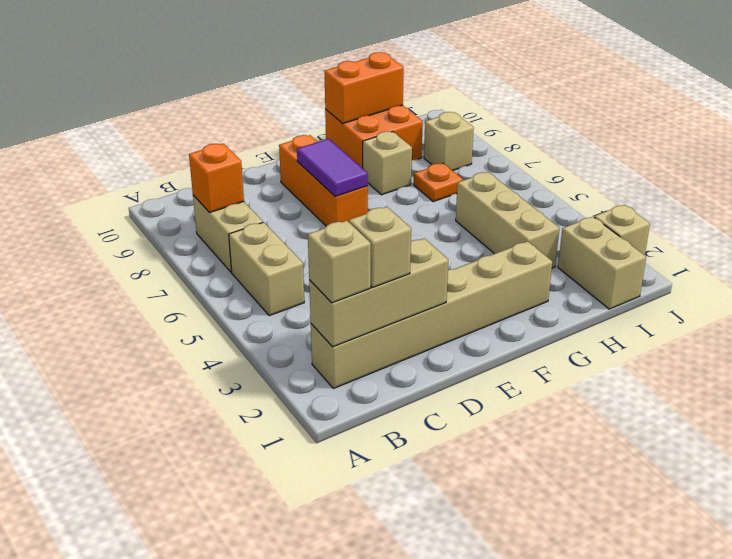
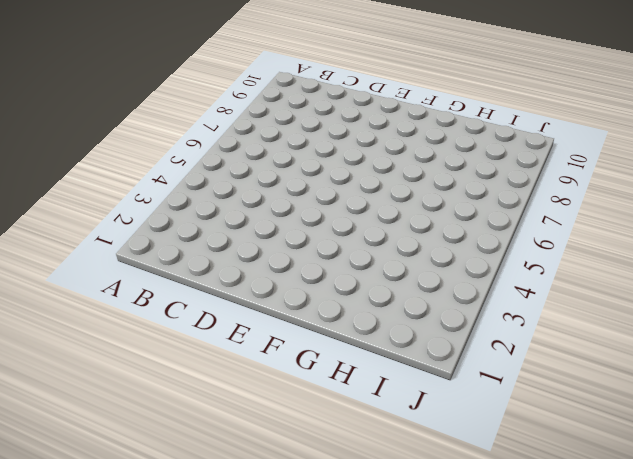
none -> tan 1x6 brick [311,241,552,389]
none -> tan 1x2 brick [229,222,304,316]
none -> tan 1x2 brick [193,195,263,272]

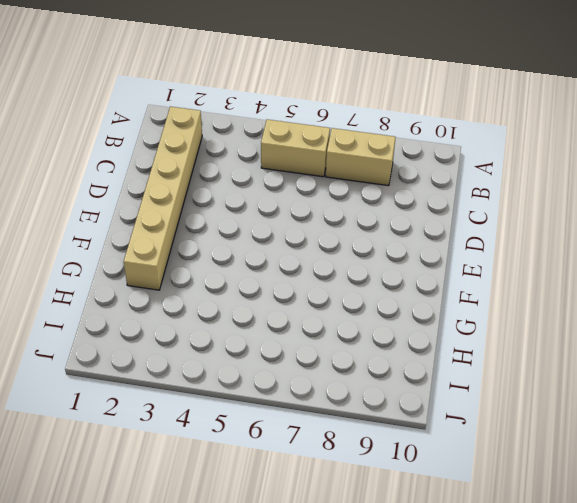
none -> orange 1x3 brick [279,135,368,226]
none -> tan 1x1 brick [363,131,412,195]
none -> orange 2x2 brick [325,105,423,168]

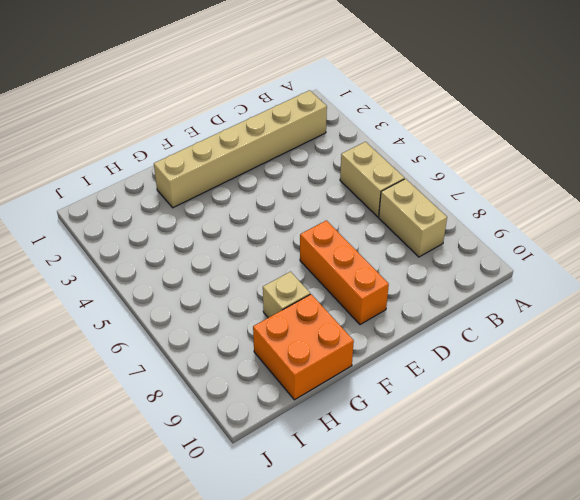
none -> tan 1x3 brick [456,172,559,268]
none -> orange 1x1 plate [414,163,463,202]
none -> tan 1x2 brick [558,217,646,309]

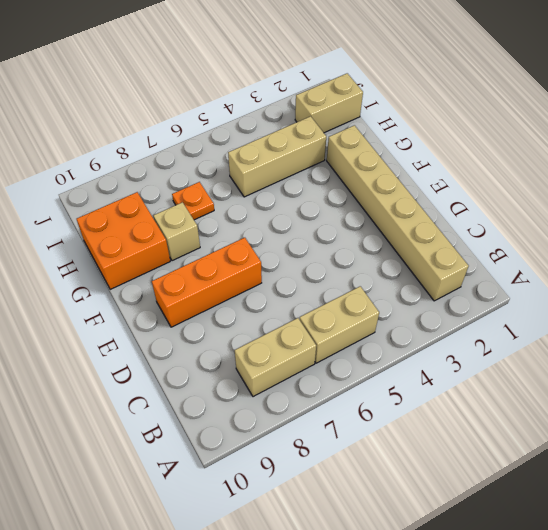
none -> tan 1x1 brick [424,112,474,171]
none -> tan 1x1 brick [594,205,650,255]
none -> tan 1x3 brick [309,238,448,347]

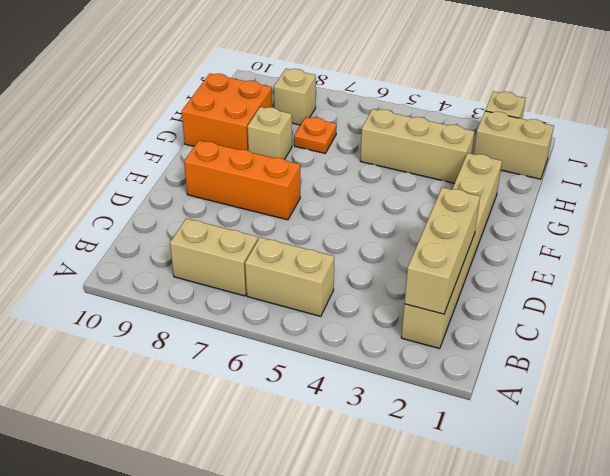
none -> orange 1x1 brick [189,144,244,213]
none -> purple 1x2 tile [297,139,368,197]
none -> orange 1x2 brick [324,52,404,123]

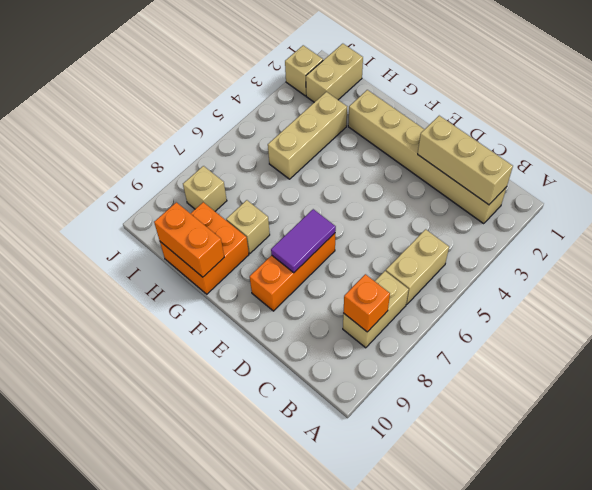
none -> orange 1x1 plate [414,163,463,202]
none -> tan 1x1 brick [308,221,371,303]
none -> tan 1x1 brick [349,207,411,288]

